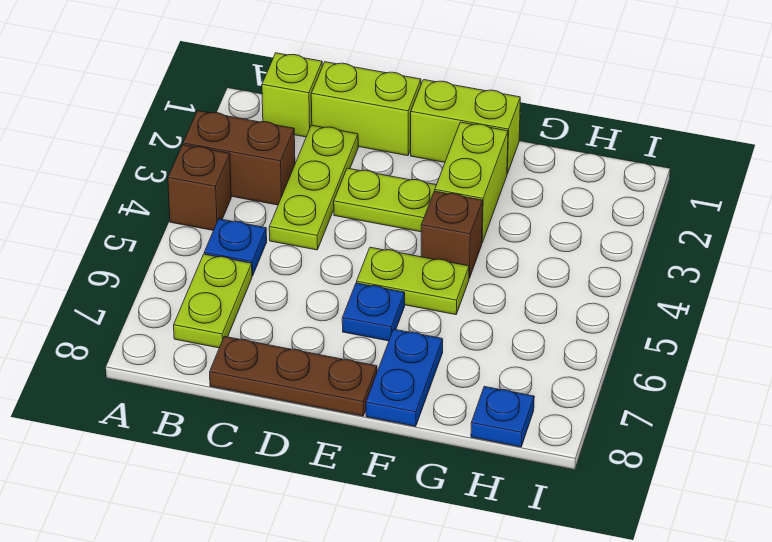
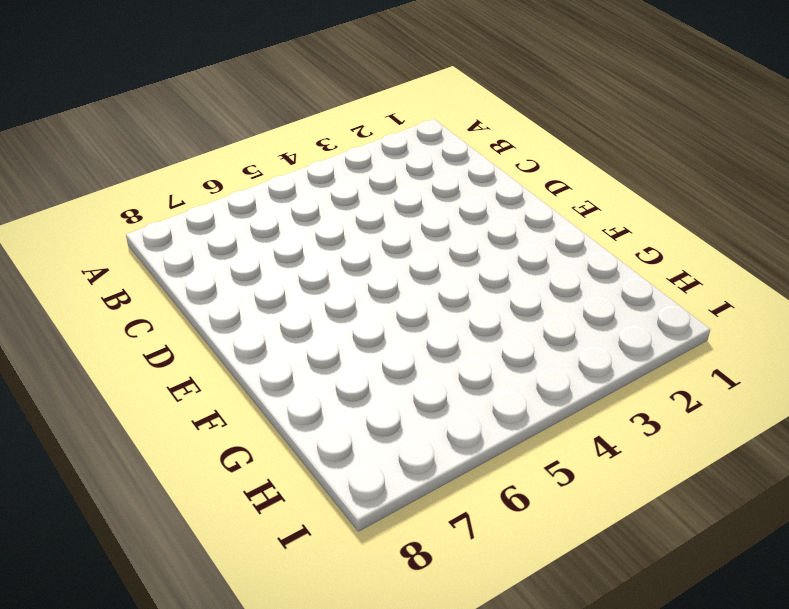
none -> brown 1x2 brick [183,111,295,205]
none -> brown 1x1 brick [168,145,231,230]
none -> lime 1x1 brick [262,53,322,137]

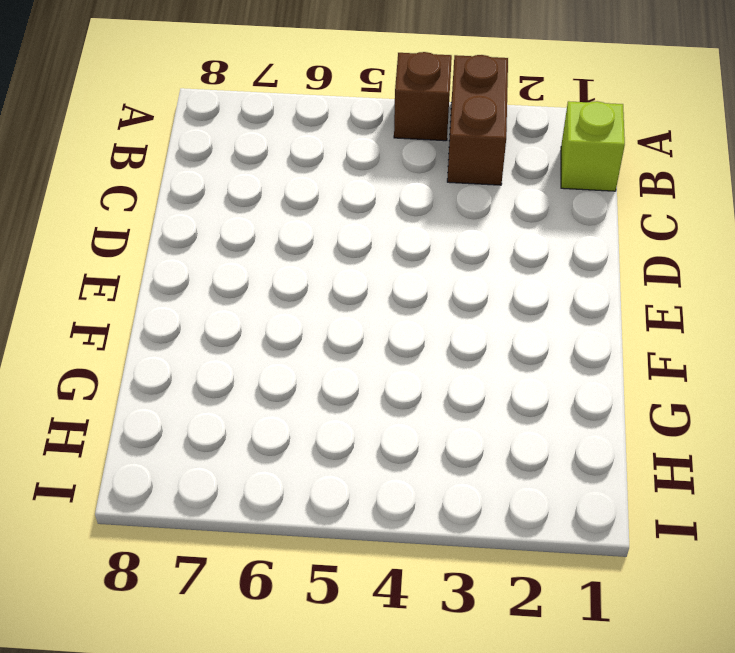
none -> blue 1x1 plate [204,219,267,276]
none -> lime 1x2 plate [174,254,252,348]
none -> lime 1x2 brick [311,62,421,156]

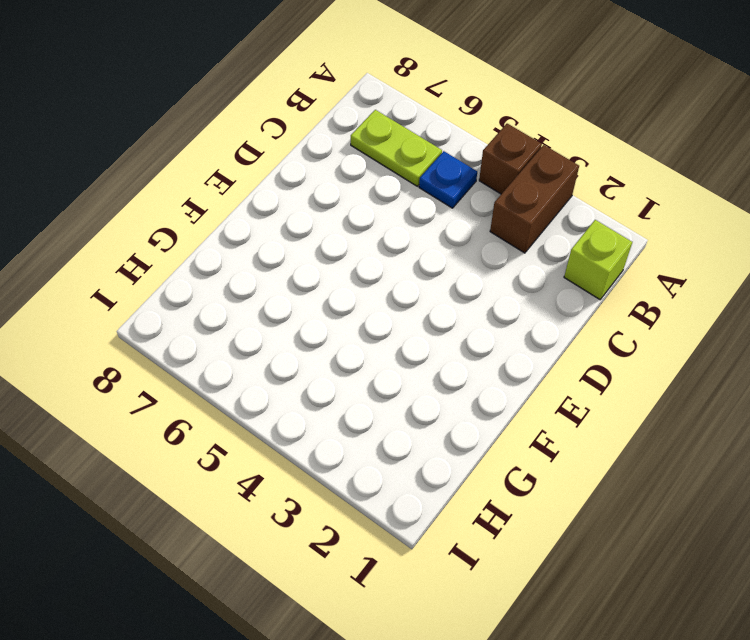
none -> lime 1x2 brick [311,62,421,156]
none -> lime 1x3 plate [269,125,358,250]
none -> brown 1x3 plate [210,336,377,416]

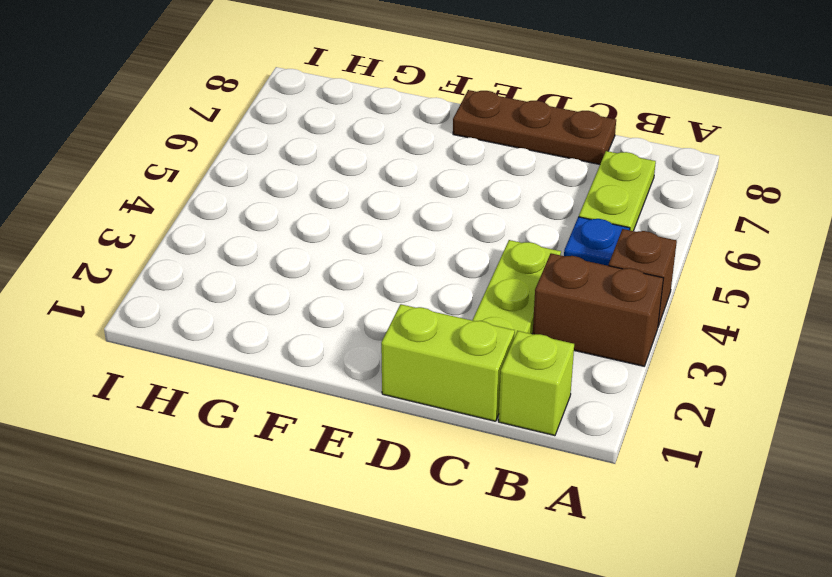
none -> lime 1x2 plate [334,168,436,232]
none -> lime 1x2 brick [411,80,520,174]
none -> lime 1x2 plate [357,247,469,315]

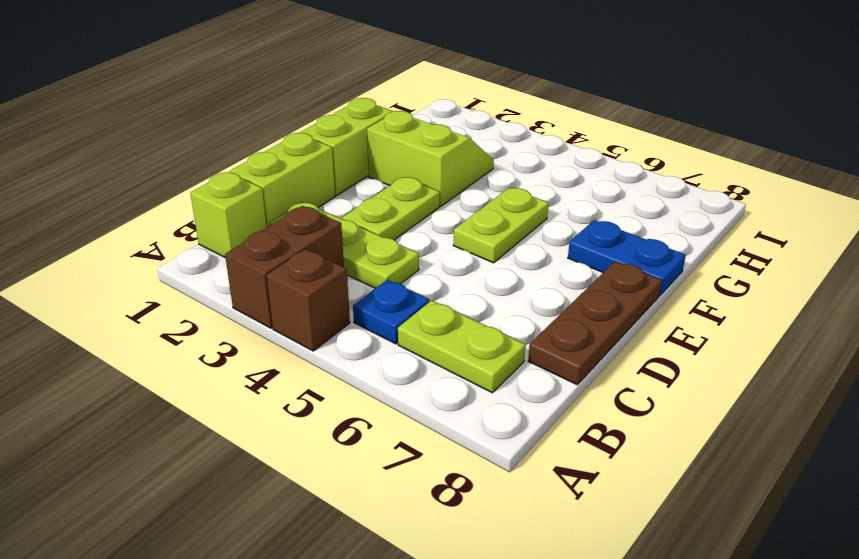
lime 2x2 slope [367,111,494,206] -> lime 1x2 brick [435,122,508,243]
none -> blue 1x1 plate [342,283,405,341]
none -> brown 1x1 brick [421,191,483,278]
none -> blue 1x1 plate [471,387,534,447]

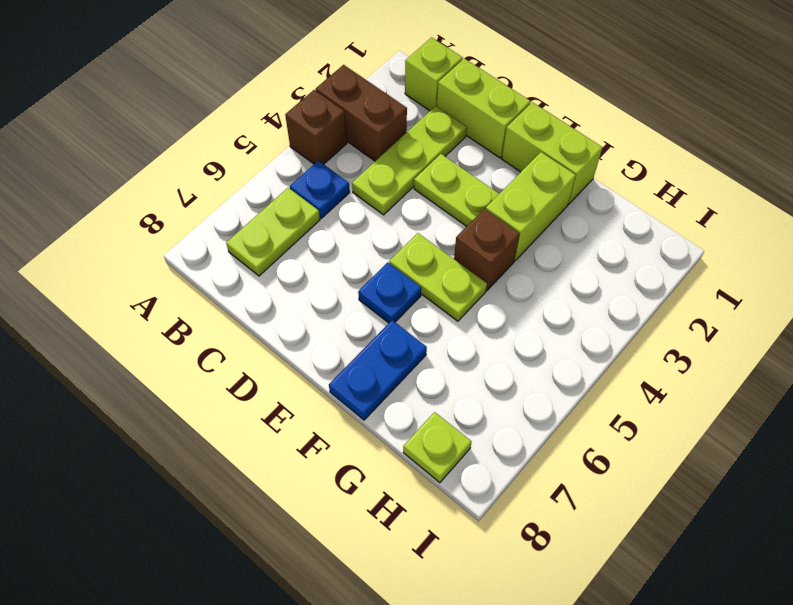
lime 1x1 plate [403,412,472,483] -> blue 1x1 plate [471,387,534,447]
none -> brown 1x3 plate [210,336,377,416]

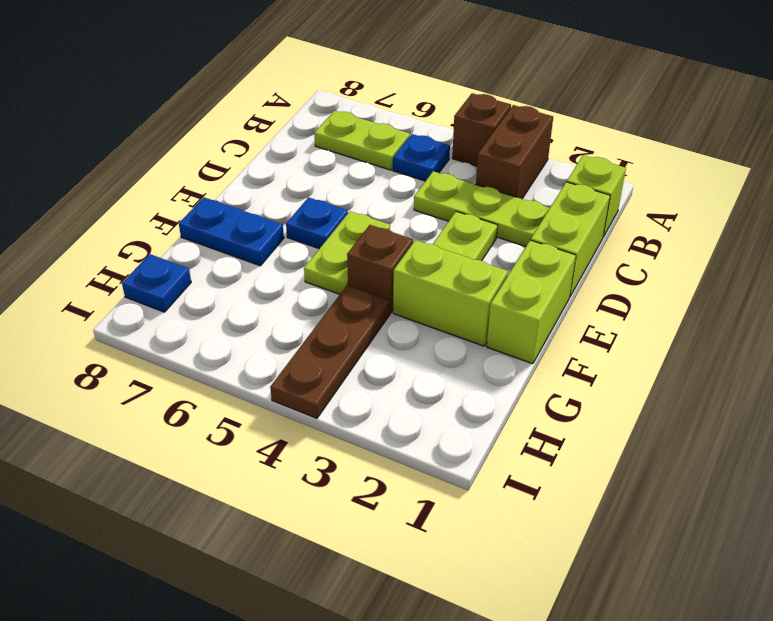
brown 1x3 plate [270,285,390,418] -> brown 1x3 plate moved to [210,336,377,416]

